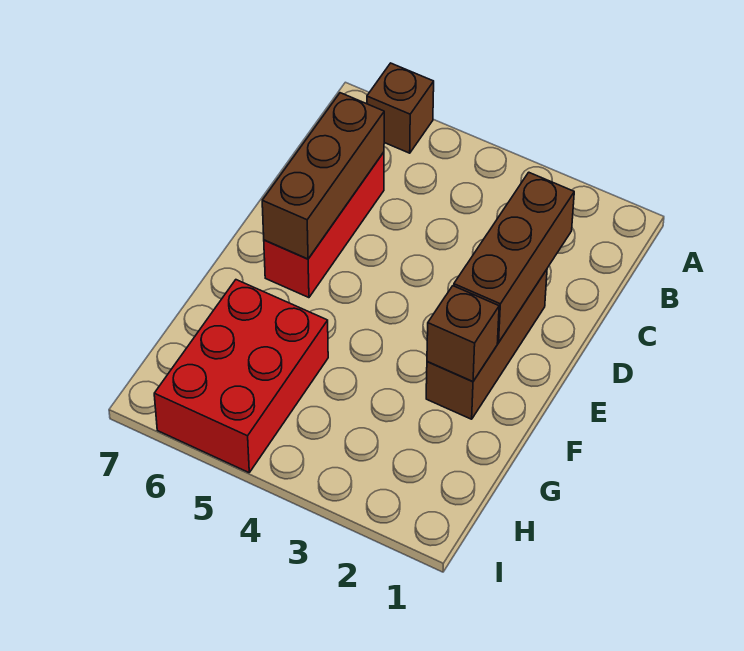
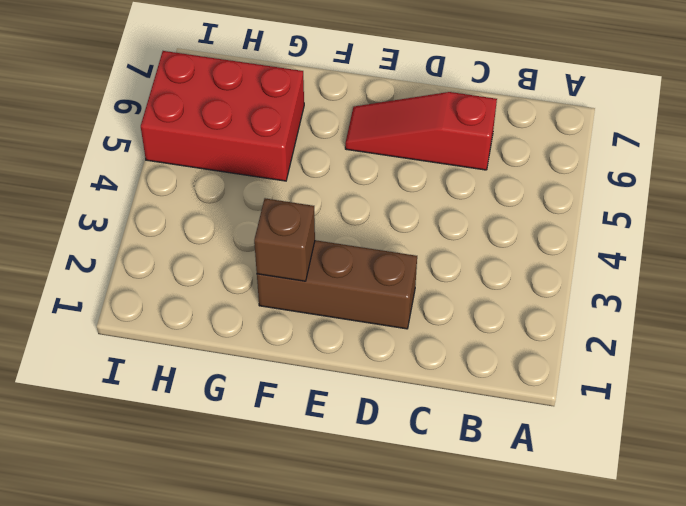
red 1x3 slope [345,92,497,170] -> red 1x3 brick [264,152,384,298]
none -> brown 1x1 brick [367,63,434,153]
none -> brown 1x3 brick [454,172,574,343]

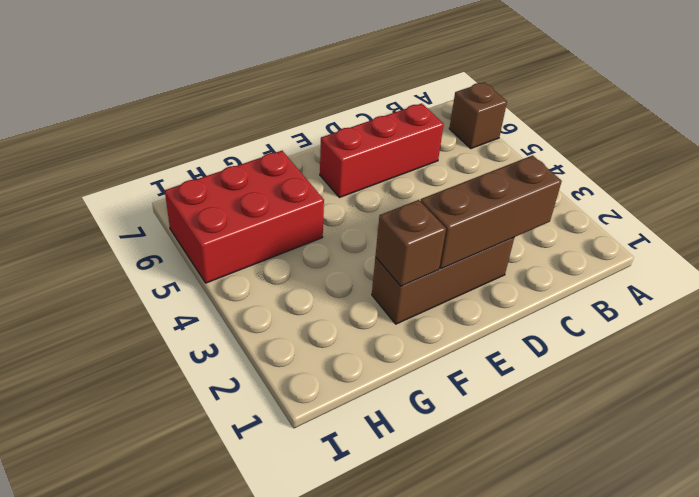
none -> brown 1x3 brick [262,93,384,259]

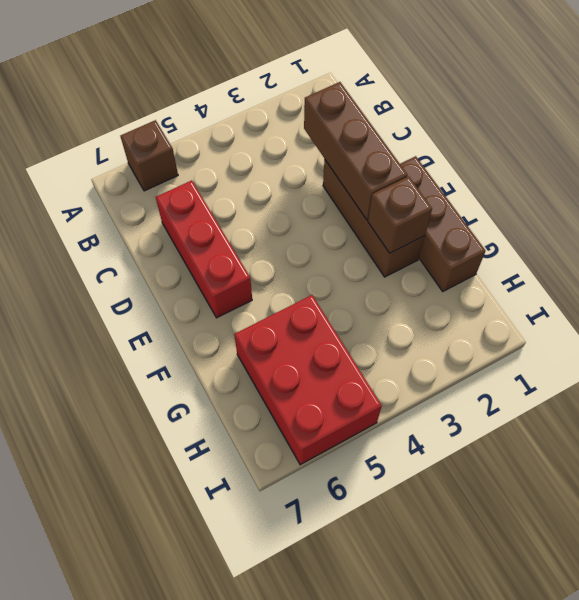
brown 1x3 brick [400,156,486,292] -> brown 1x3 brick moved to [262,93,384,259]

